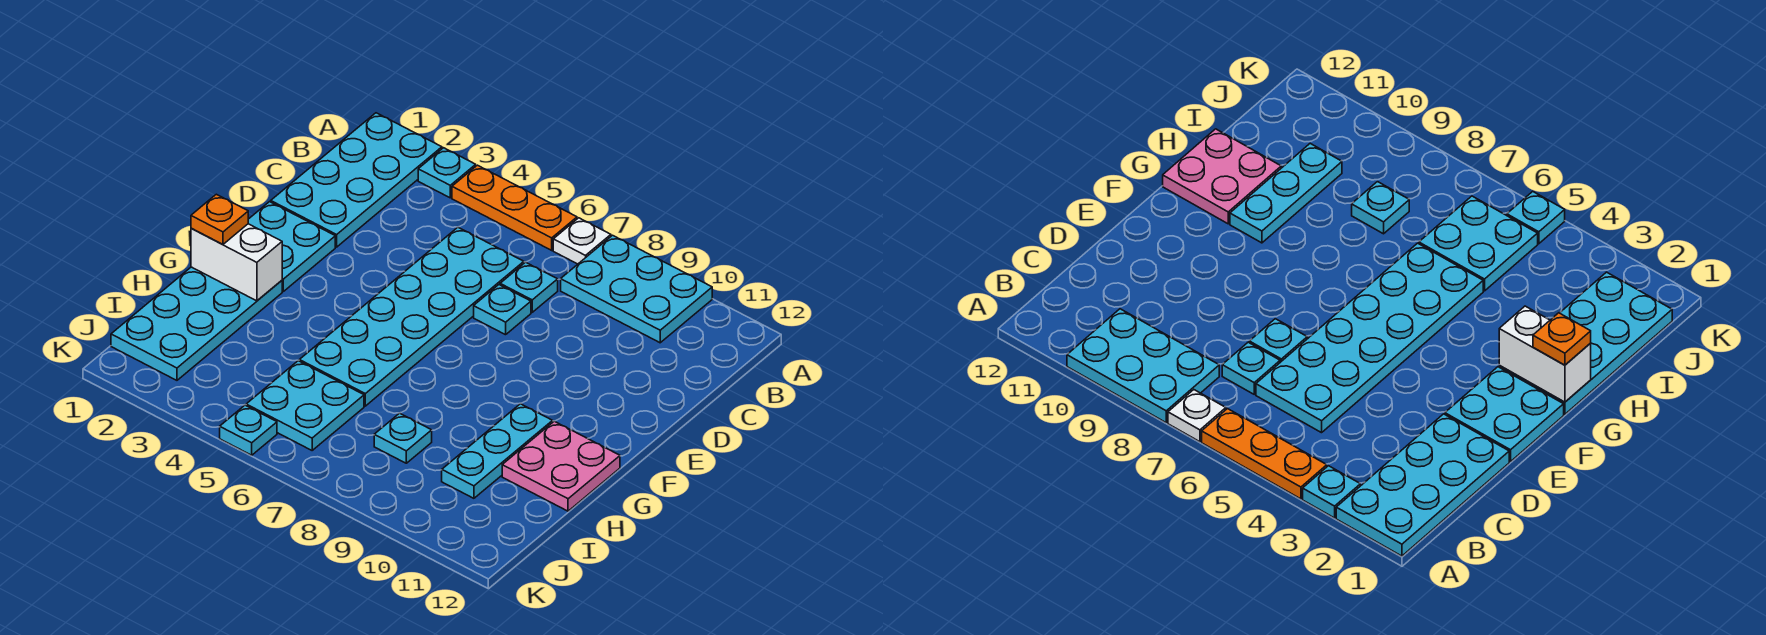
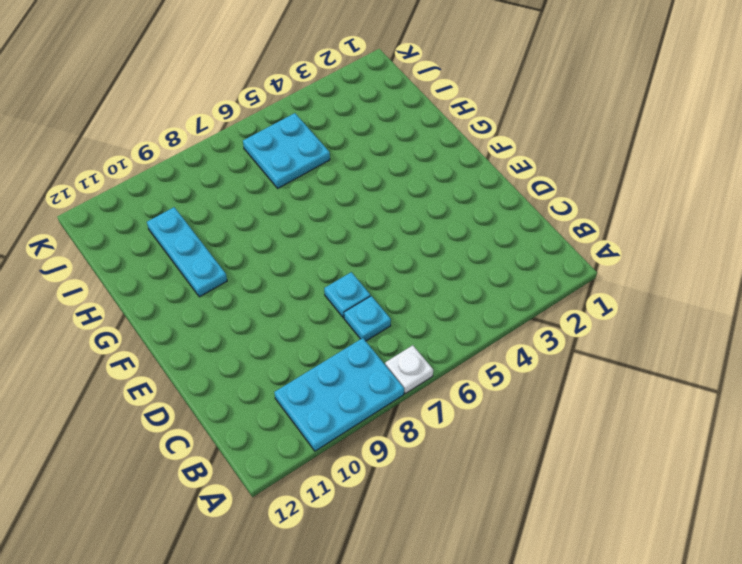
none -> cyan 2x4 plate [271,113,442,247]
none -> cyan 1x1 plate [418,148,476,198]
none -> orange 1x3 plate [452,165,577,250]

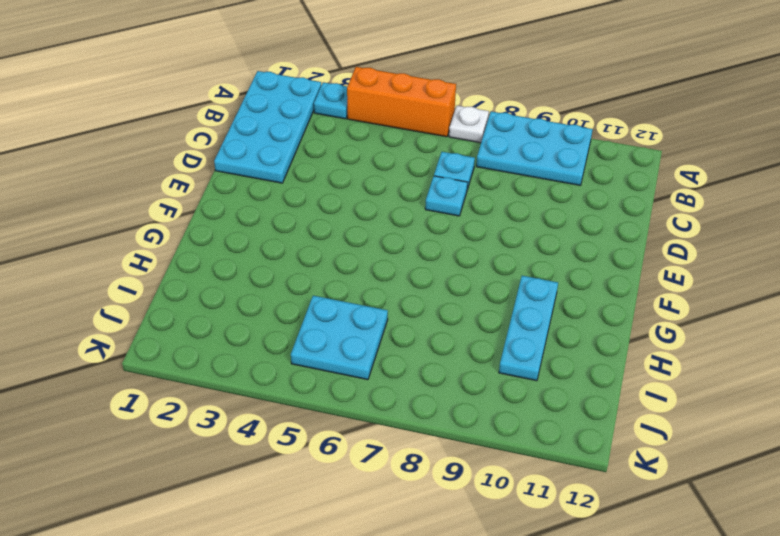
orange 1x3 brick [347,67,456,137] -> orange 1x3 plate [452,165,577,250]
none -> cyan 2x6 plate [299,227,524,406]
none -> cyan 2x2 plate [248,202,335,291]
none -> cyan 2x4 plate [111,267,282,380]

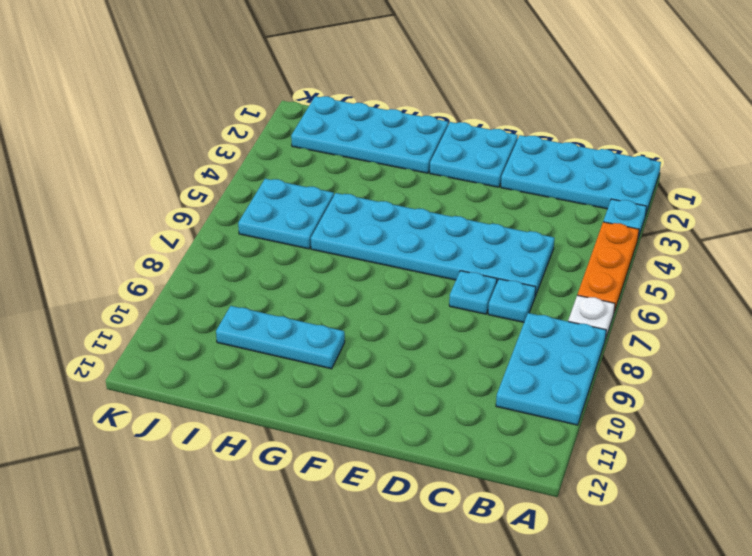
none -> pink 2x2 plate [502,421,620,511]
none -> cyan 1x1 plate [374,413,432,463]
none -> cyan 1x1 plate [220,405,277,455]

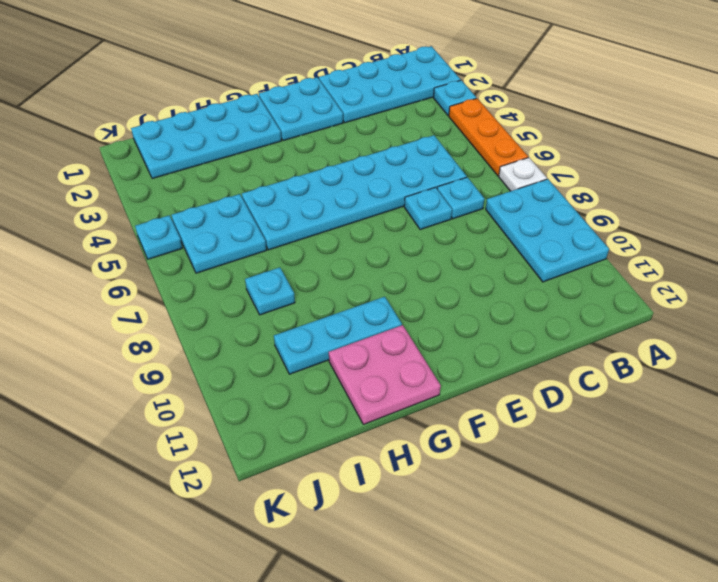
none -> white 1x2 brick [191,224,282,301]
none -> orange 1x1 plate [191,194,248,245]

